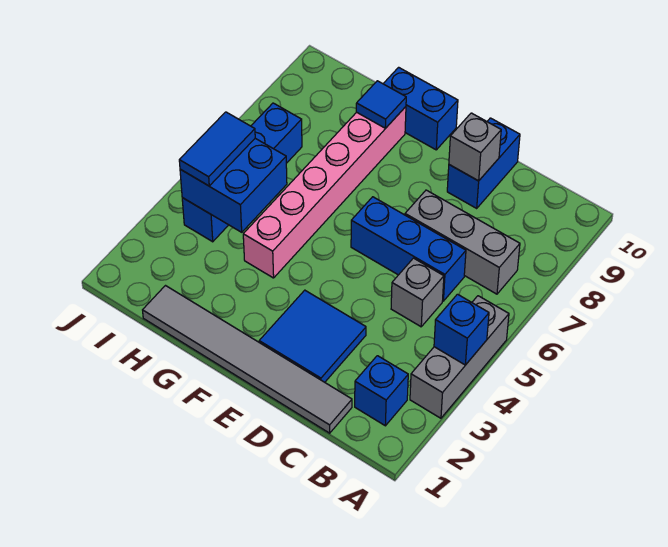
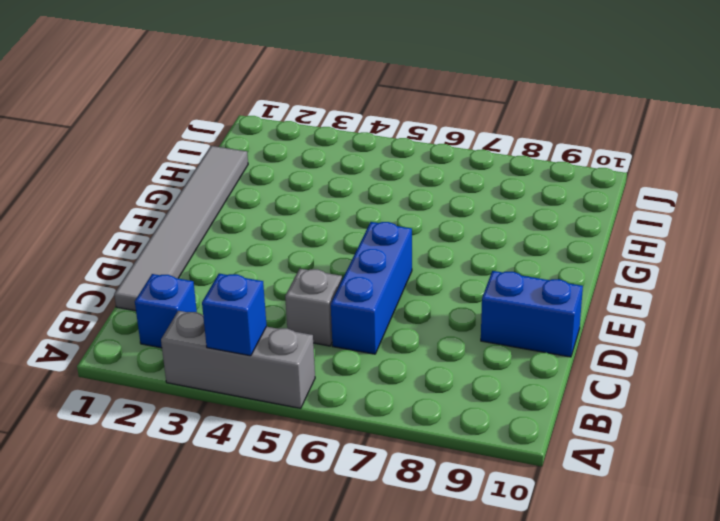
none -> grey 1x3 brick [405,190,520,294]
none -> blue 2x2 tile [259,290,366,382]
none -> blue 1x2 brick [383,67,458,150]

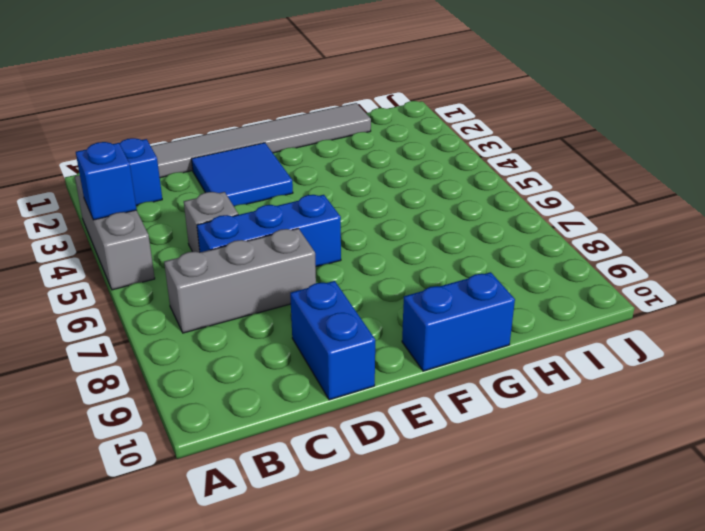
none -> pink 1x6 brick [243,107,406,278]
none -> blue 1x4 brick [182,103,302,242]
none -> grey 1x1 brick [449,113,501,181]

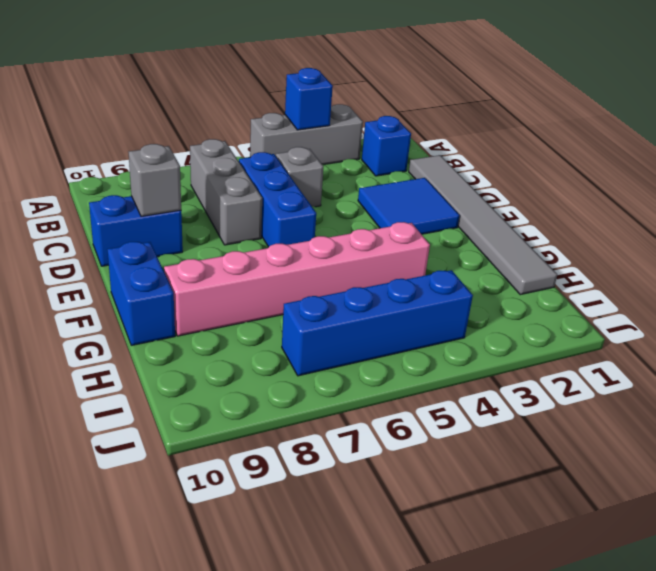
none -> blue 1x1 tile [356,81,406,128]
none -> blue 2x2 brick [180,138,287,232]
none -> blue 1x2 tile [179,112,255,186]

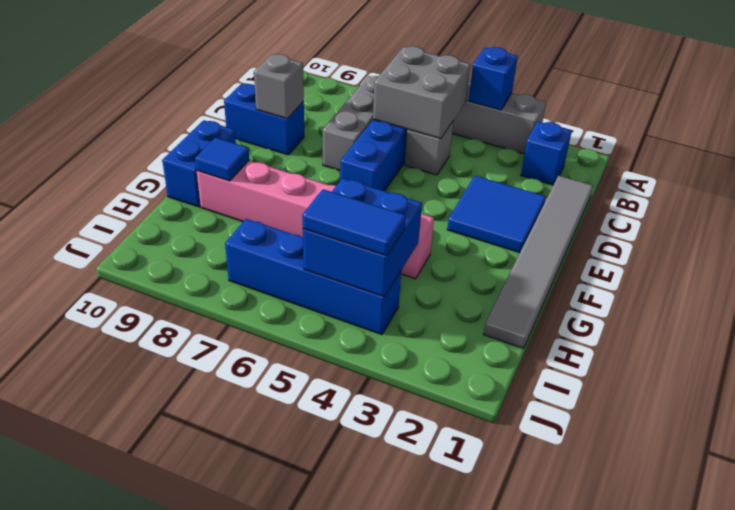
grey 2x2 brick [373,46,471,139] -> none

